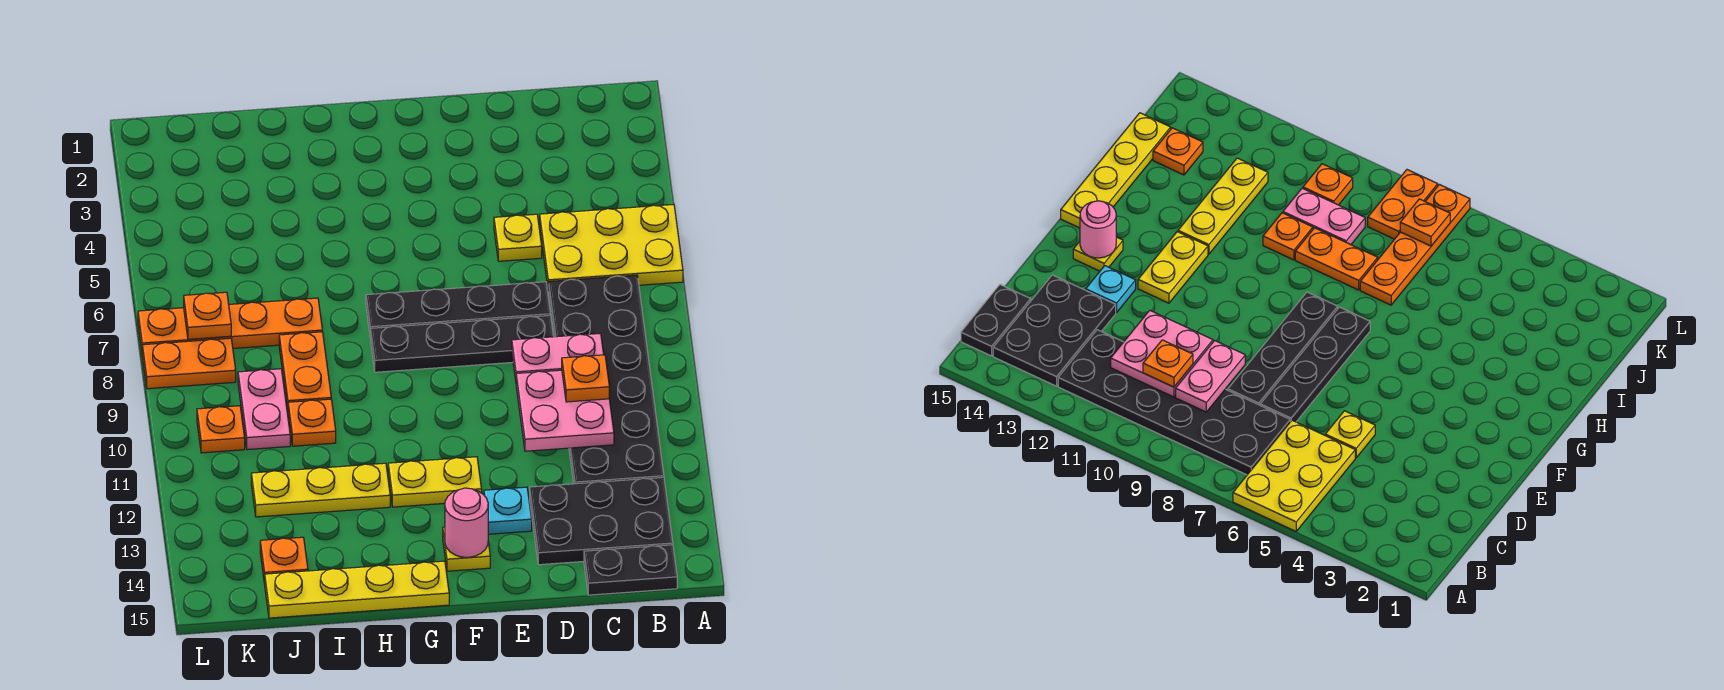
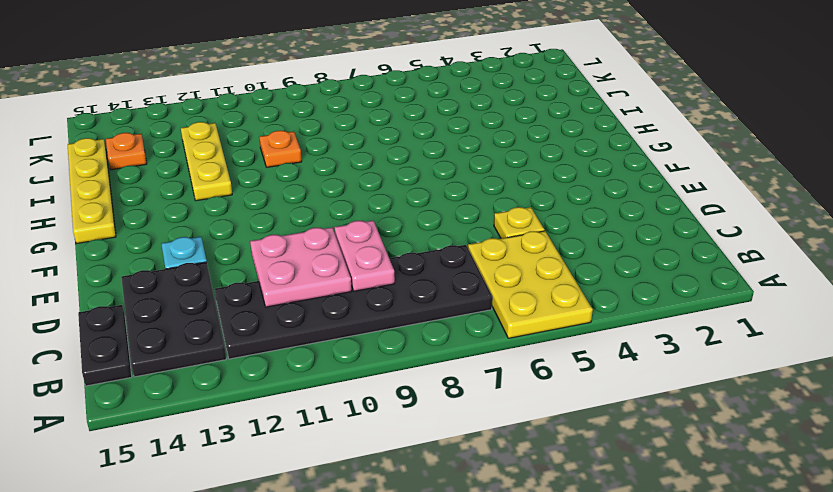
none -> black 1x4 plate [366,282,551,338]
none -> black 1x4 plate [371,315,554,372]
none -> yellow 1x2 plate [388,457,482,507]

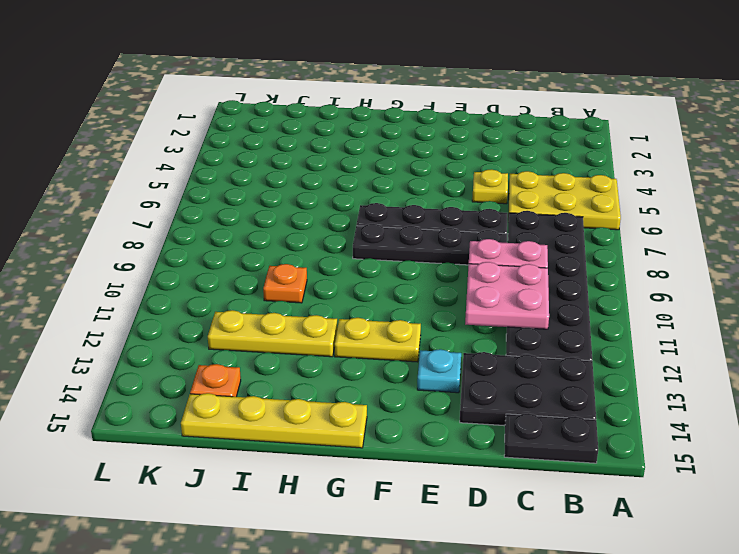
none -> yellow 1x1 plate [443,527,490,571]
none -> orange 1x4 plate [138,298,322,350]
none -> orange 1x2 plate [279,332,331,409]

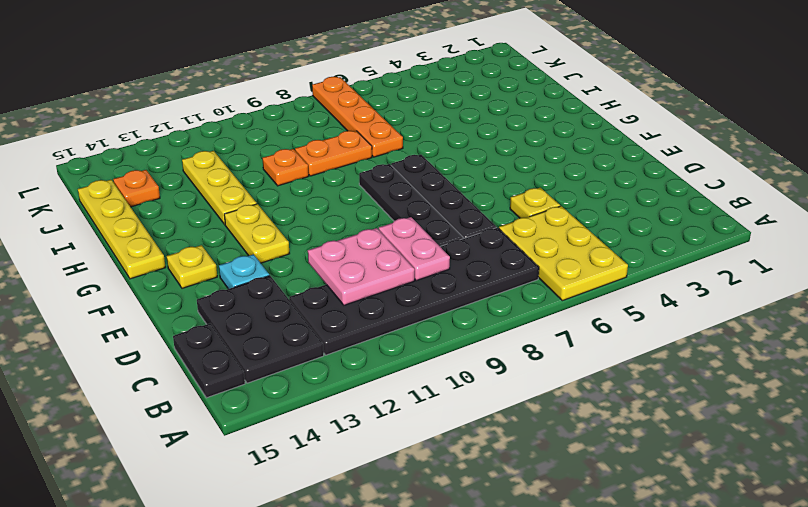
none -> pink 1x2 plate [238,369,290,450]
none -> orange 1x2 plate [142,338,236,389]
none -> orange 1x1 plate [197,406,245,453]

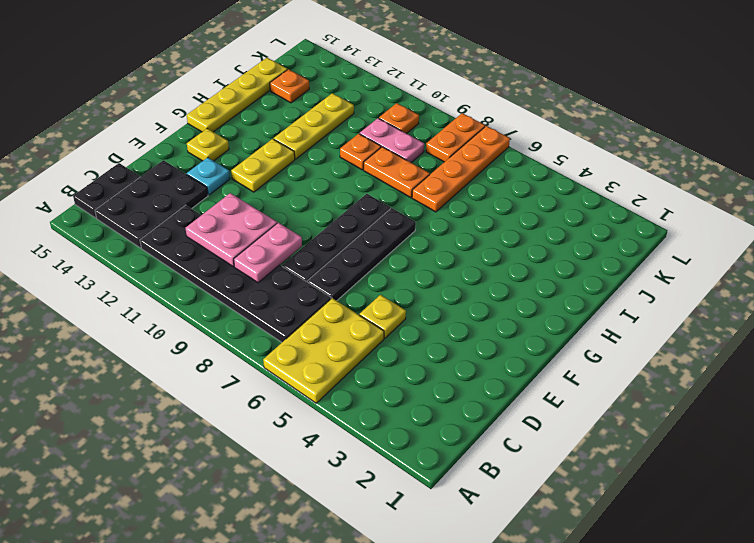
none -> pink 1x1 round brick [445,488,488,557]
none -> orange 1x1 plate [184,292,231,339]
none -> orange 1x1 plate [562,355,609,402]

